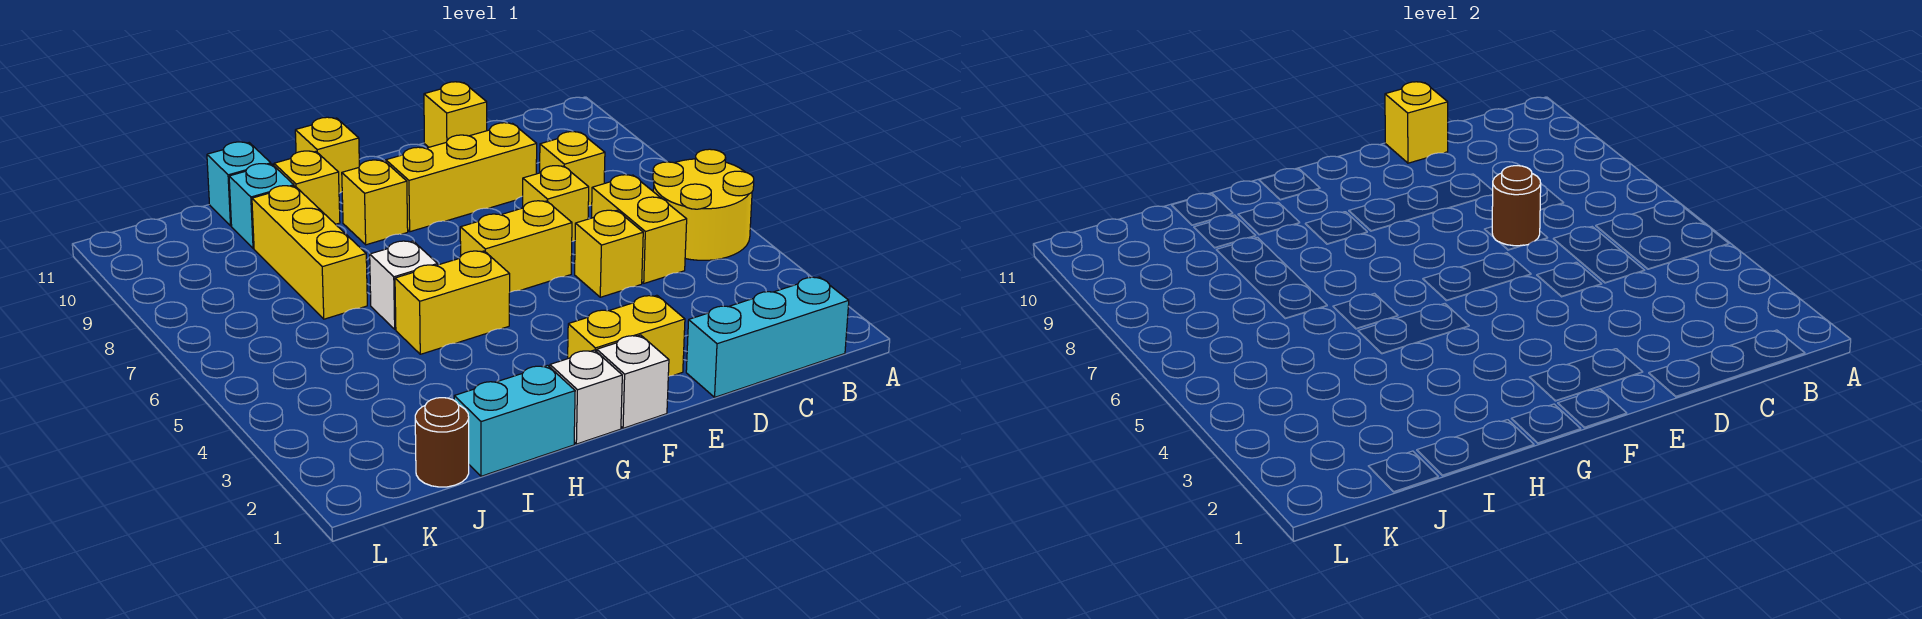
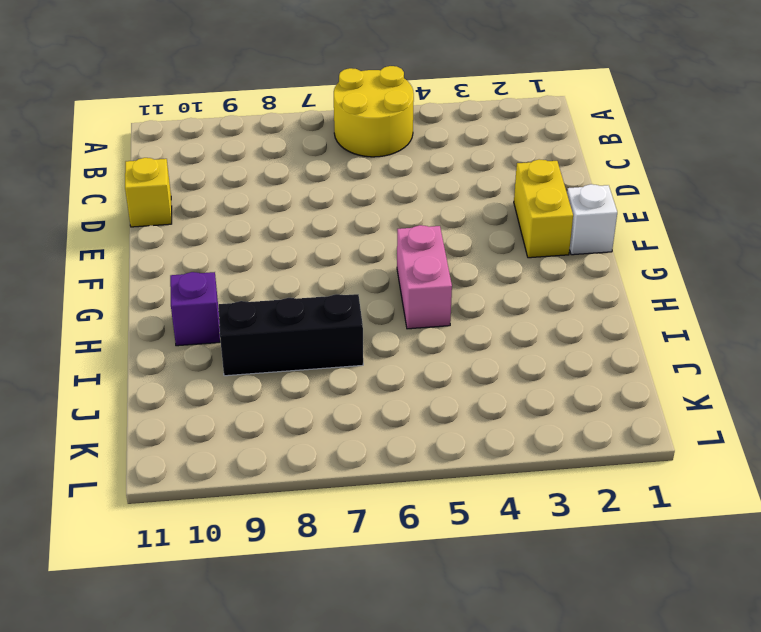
pink 1x2 brick [397,225,452,329] -> yellow 1x2 brick [395,251,510,354]
purple 1x1 brick [170,272,220,346] -> yellow 1x1 brick [274,151,340,224]
black 1x3 brick [219,294,363,376] -> yellow 1x3 brick [252,186,367,319]
none -> cyan 1x3 brick [686,277,849,397]
none -> yellow 1x2 brick [592,175,687,283]
none -> yellow 1x1 brick [540,132,605,206]

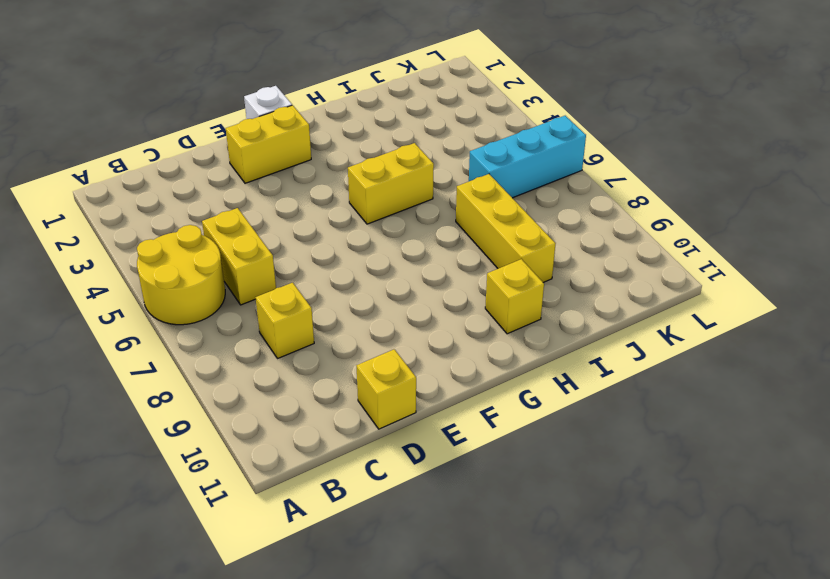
cyan 1x3 brick [469,116,586,198] -> cyan 1x3 brick moved to [686,277,849,397]
none -> yellow 1x1 brick [575,210,643,297]
none -> yellow 1x1 brick [522,166,589,241]
none -> yellow 1x3 brick [386,123,537,232]

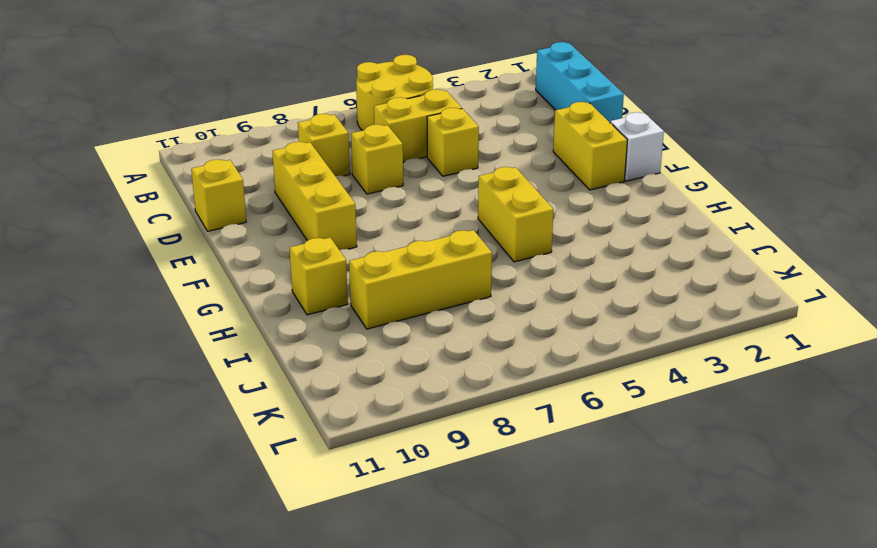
none -> yellow 1x2 brick [460,201,572,292]
none -> white 1x1 brick [550,350,622,444]
none -> yellow 1x1 brick [342,160,408,245]

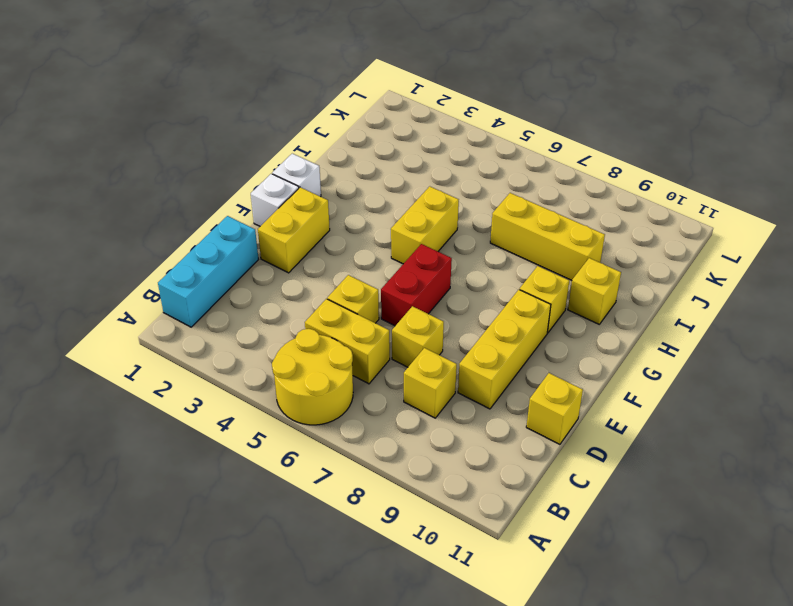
red 1x2 brick [381,244,452,326] -> yellow 1x2 brick [460,201,572,292]
none -> yellow 1x1 brick [295,117,359,193]
none -> cyan 1x2 brick [454,365,575,476]
none -> white 1x1 brick [370,241,438,329]

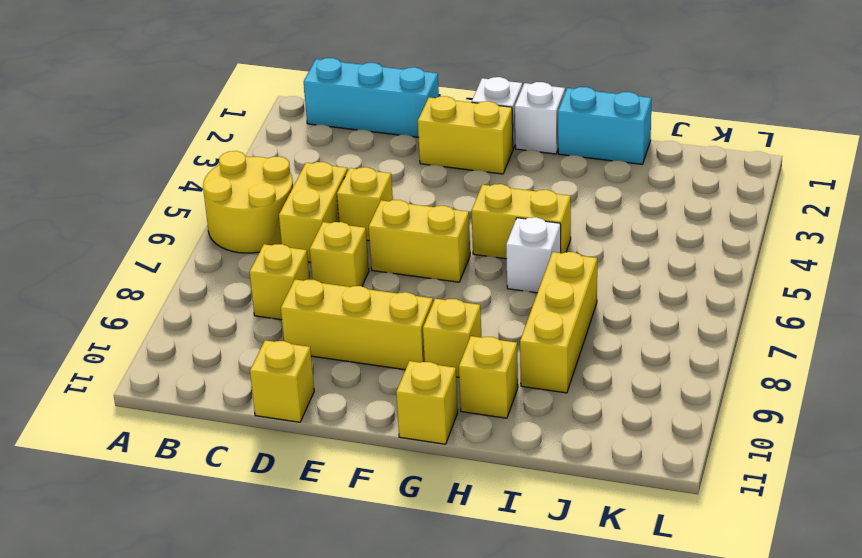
none -> cyan 1x1 brick [229,164,294,249]
none -> cyan 1x1 brick [207,142,271,226]
none -> brown 1x1 round brick [415,398,469,487]

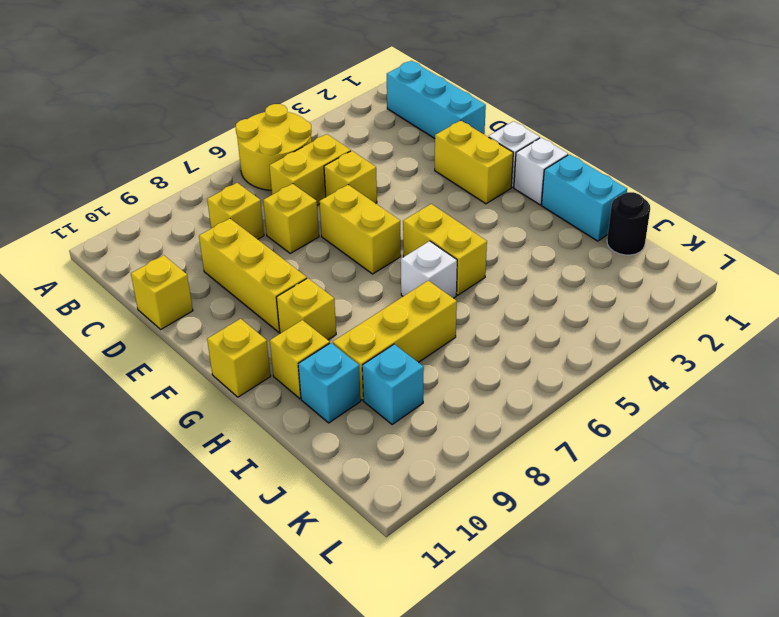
black 1x1 round brick [607,192,650,255] -> brown 1x1 round brick [415,398,469,487]
cyan 1x1 brick [362,344,424,424] -> cyan 1x1 brick moved to [207,142,271,226]
none -> brown 1x1 round brick [1492,166,1541,246]
none -> yellow 1x1 brick [1385,82,1448,163]

